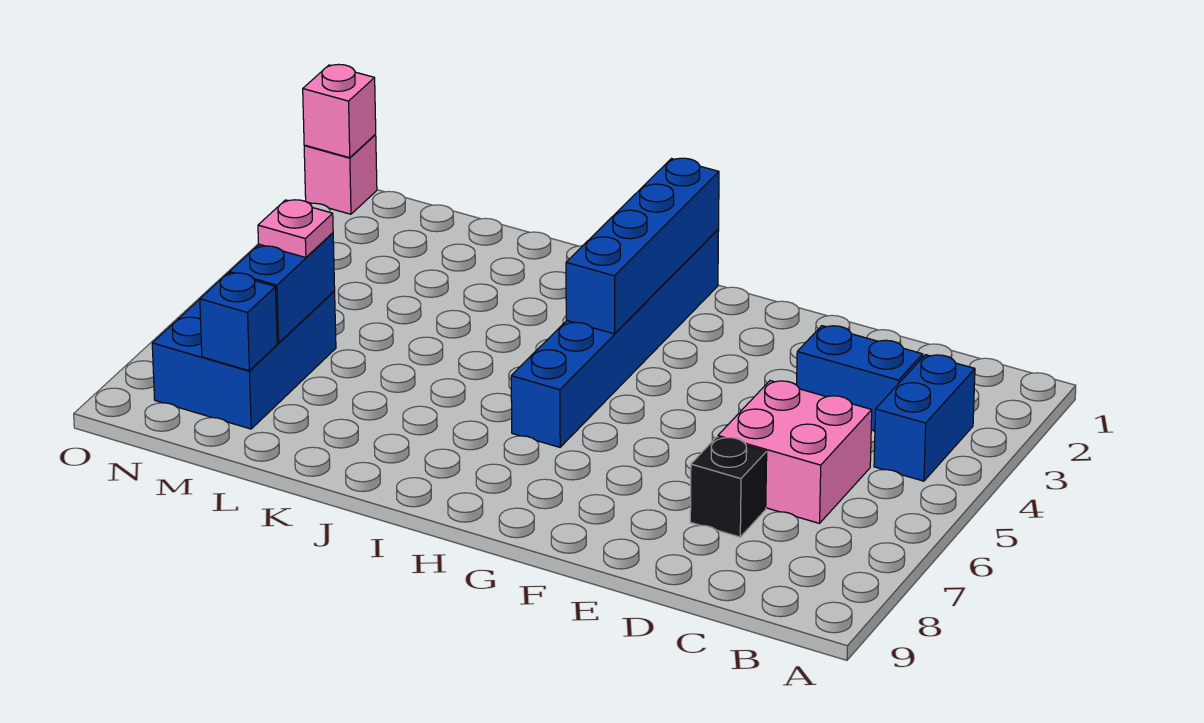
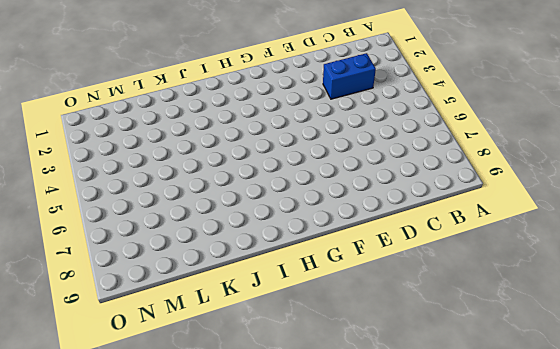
none -> blue 1x2 brick [874,355,975,481]
none -> pink 2x2 brick [718,381,872,523]
none -> black 1x1 brick [690,437,767,537]

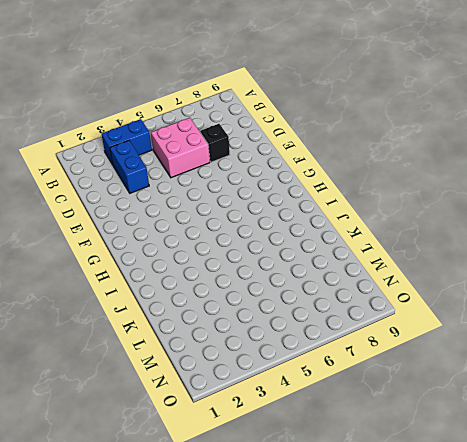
none -> blue 1x6 brick [511,230,719,447]
none -> blue 2x3 brick [152,291,336,429]
none -> pink 1x1 brick [304,134,377,214]

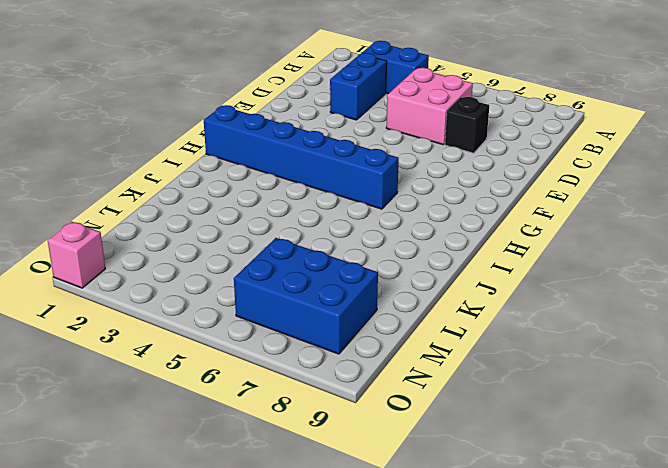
none -> blue 1x4 brick [566,158,719,334]
none -> blue 1x2 brick [229,233,335,343]
none -> blue 1x1 brick [200,273,277,371]

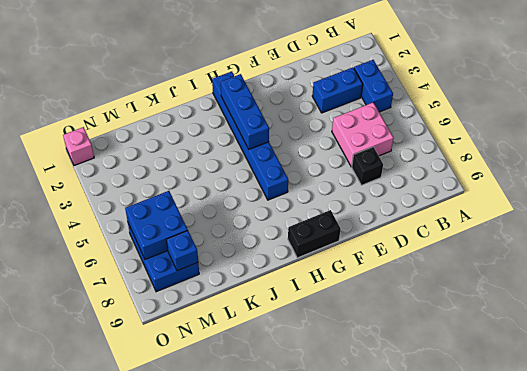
black 1x2 brick [288,210,341,258] -> none
blue 1x3 brick [221,74,269,149] -> blue 1x4 brick [566,158,719,334]
blue 2x2 brick [125,191,188,259] -> blue 1x2 brick [229,233,335,343]
none -> pink 1x1 brick [303,64,376,158]
none -> pink 1x1 plate [258,200,333,258]

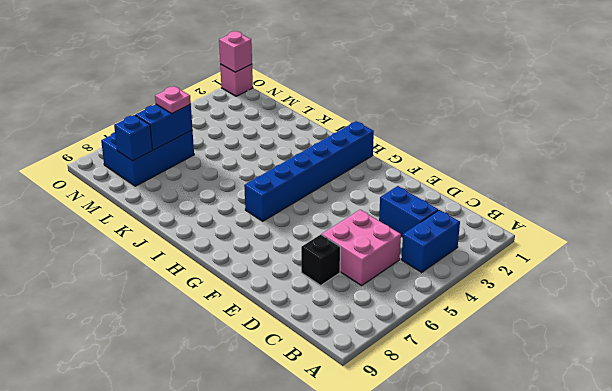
none -> blue 1x4 brick [566,158,719,334]

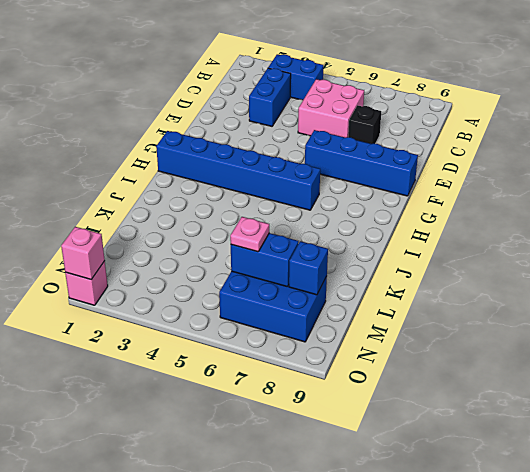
blue 1x4 brick [305,130,418,196] -> blue 1x4 brick moved to [566,158,719,334]

